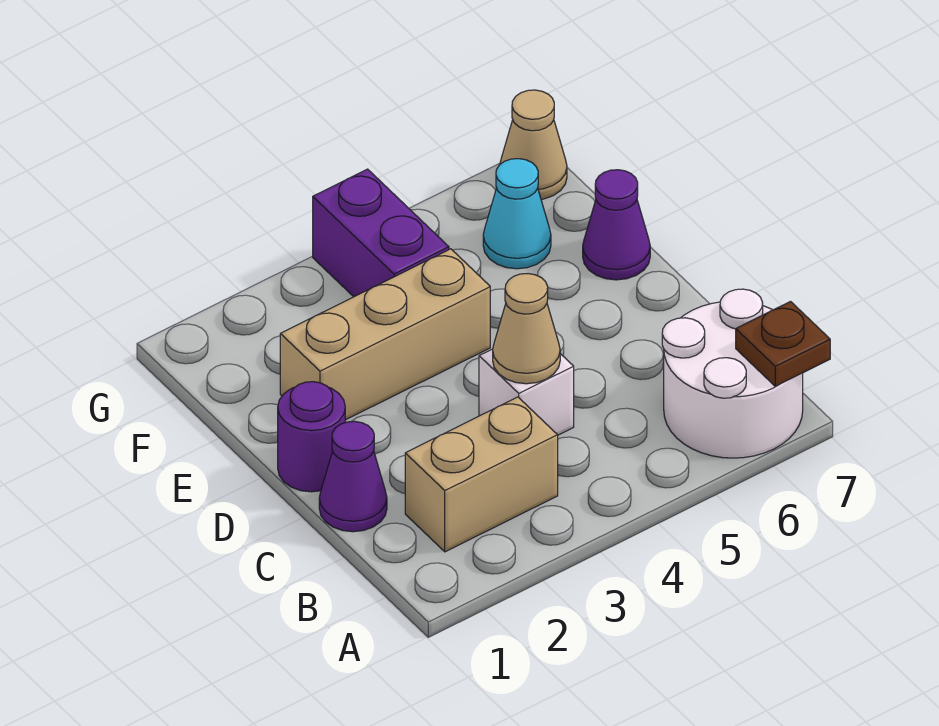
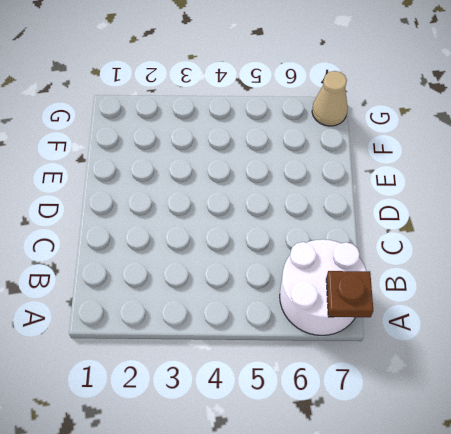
none -> tan 1x2 brick [405,397,558,552]
none -> purple 1x1 cone [319,421,387,532]
none -> white 1x1 brick [479,349,574,435]

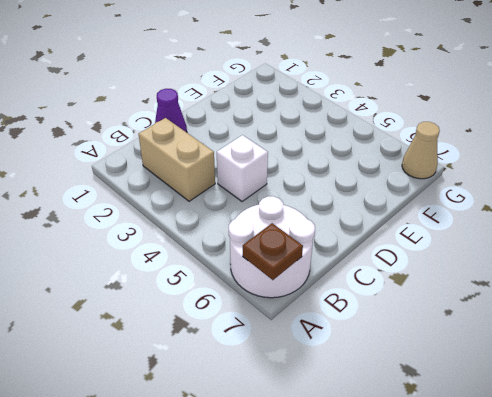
none -> purple 1x1 round brick [278,382,345,492]
none -> tan 1x3 brick [280,249,490,420]
none -> purple 1x1 cone [583,170,650,280]

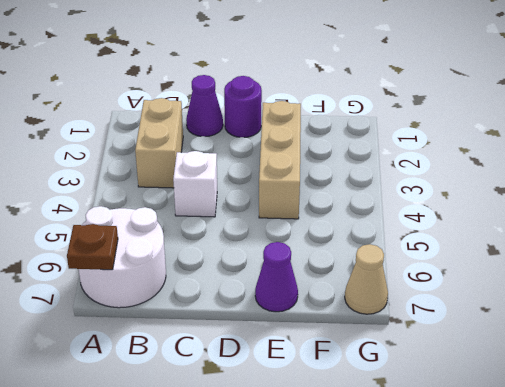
none -> purple 1x2 brick [313,169,449,297]
none -> cyan 1x1 cone [483,159,551,269]
none -> tan 1x1 cone [493,274,560,384]

